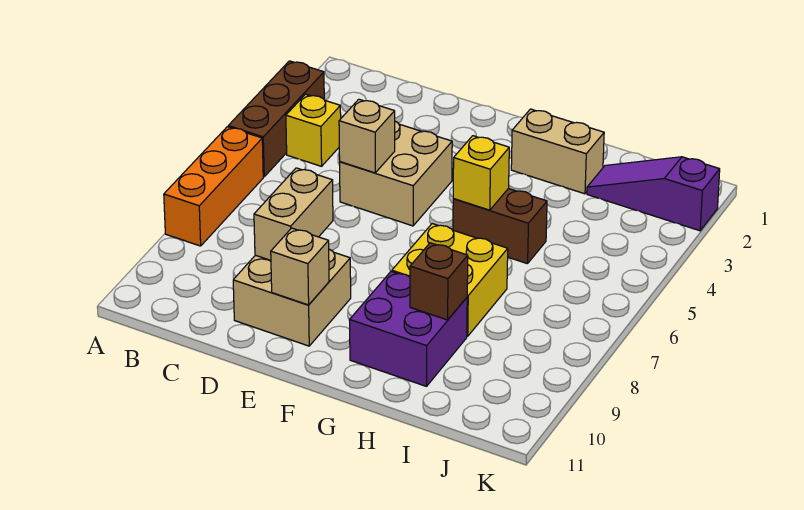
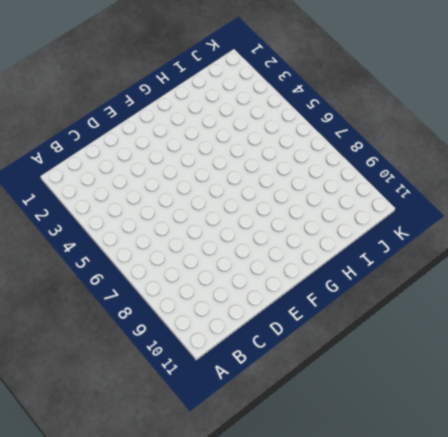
none -> brown 1x3 brick [228,61,324,177]
none -> orange 1x3 brick [164,127,263,246]
none -> yellow 1x1 brick [286,94,341,166]

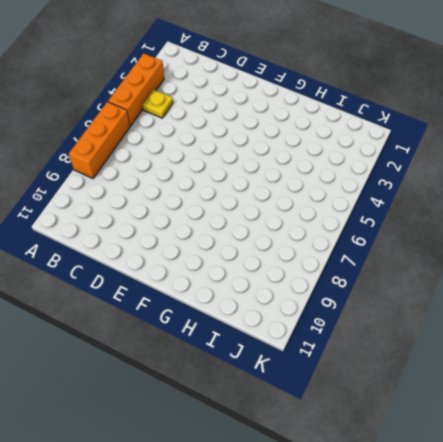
orange 1x3 brick [108,53,164,126] -> brown 1x3 brick [228,61,324,177]
yellow 1x1 plate [143,89,173,118] -> yellow 1x1 brick [286,94,341,166]
none -> tan 2x2 brick [340,121,452,226]
none -> tan 2x2 brick [233,249,351,346]
none -> tan 1x2 brick [511,109,604,194]

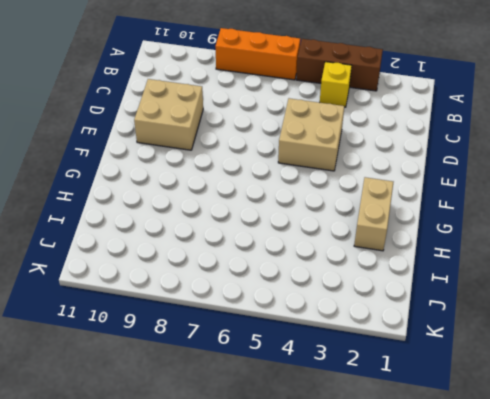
none -> brown 1x2 brick [453,188,547,264]
none -> yellow 2x2 brick [392,224,508,336]
none -> purple 2x2 brick [350,272,467,386]

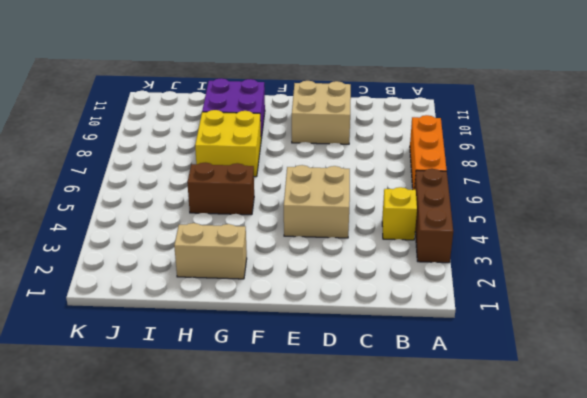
none -> purple 1x3 slope [587,157,720,231]
none -> tan 1x1 brick [339,99,395,173]
none -> tan 1x2 brick [254,168,333,260]

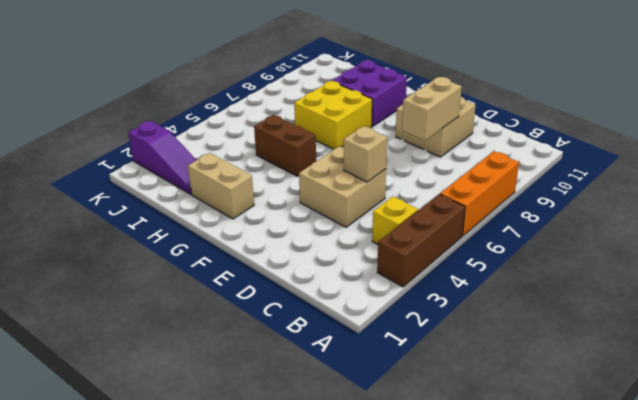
none -> tan 1x1 brick [271,228,329,305]
none -> yellow 1x1 brick [453,136,509,210]
none -> brown 1x1 brick [410,243,468,320]

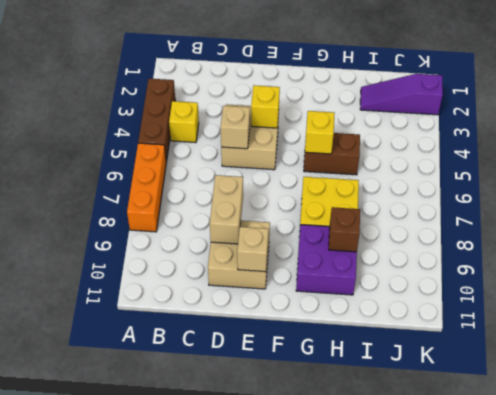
yellow 1x1 brick [251,85,280,128] -> none
none -> tan 1x2 brick [511,109,604,194]

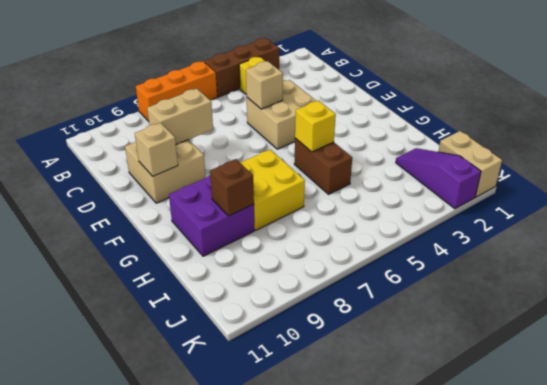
tan 1x2 brick [438,131,502,197] -> tan 1x2 brick moved to [511,109,604,194]

